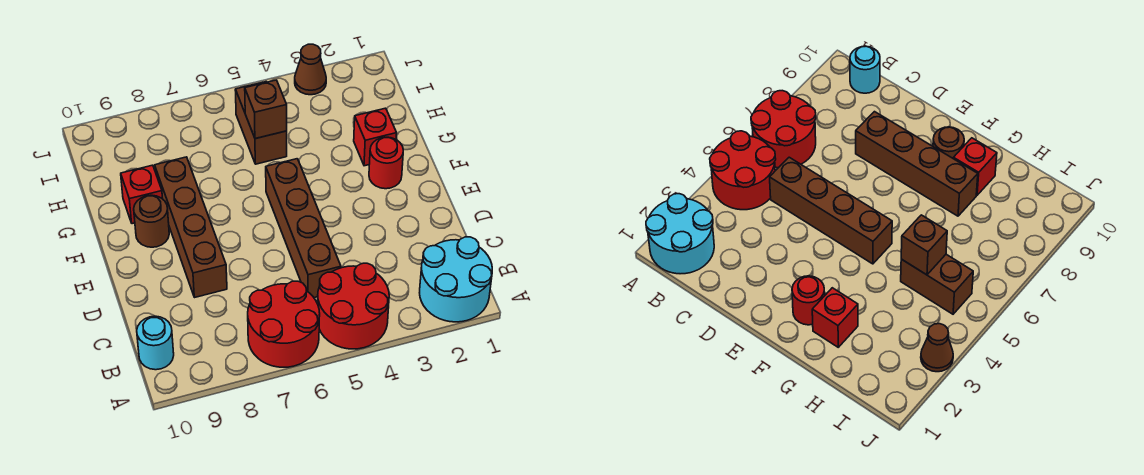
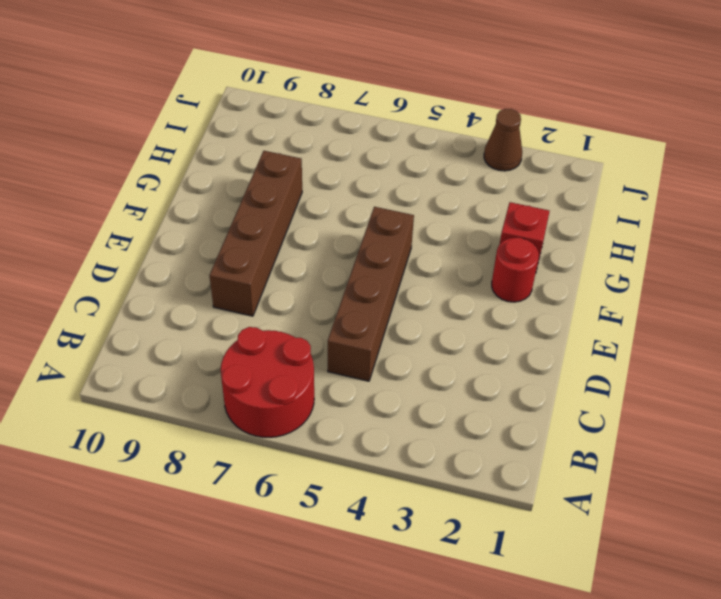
none -> cyan 2x2 round brick [420,237,492,322]
none -> red 2x2 round brick [318,263,389,349]
none -> cyan 1x1 round brick [137,316,174,370]

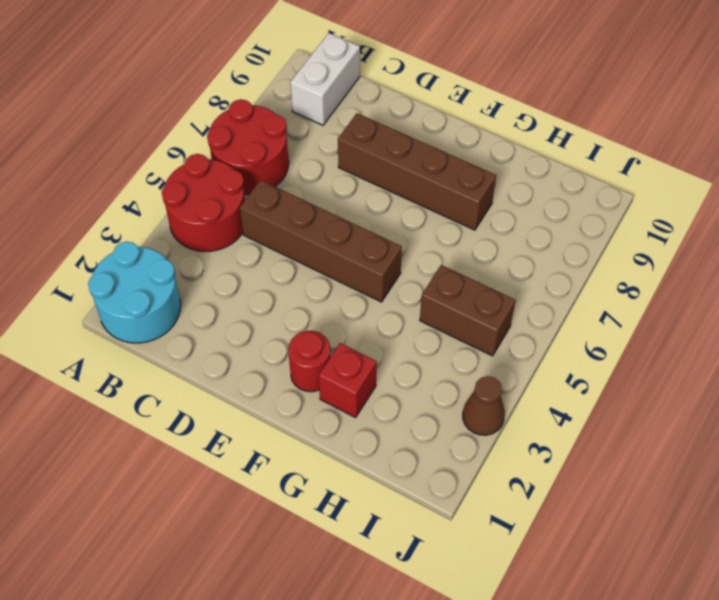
white 1x2 brick [290,33,360,125] -> cyan 1x1 round brick [137,316,174,370]
none -> brown 1x1 round brick [134,195,169,247]
none -> red 1x1 brick [121,165,163,224]
none -> brown 1x1 brick [245,80,287,139]

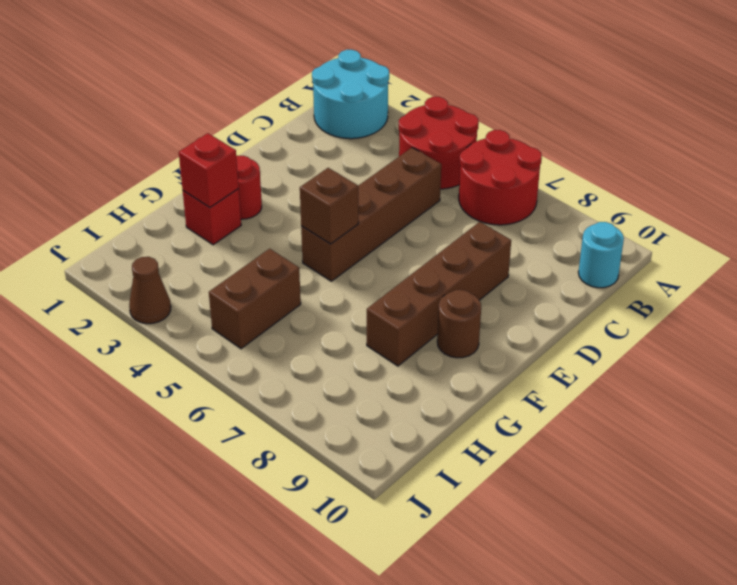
brown 1x1 brick [300,168,358,244] -> brown 1x1 brick moved to [245,80,287,139]
red 1x1 brick [179,133,239,208] -> red 1x1 brick moved to [121,165,163,224]

